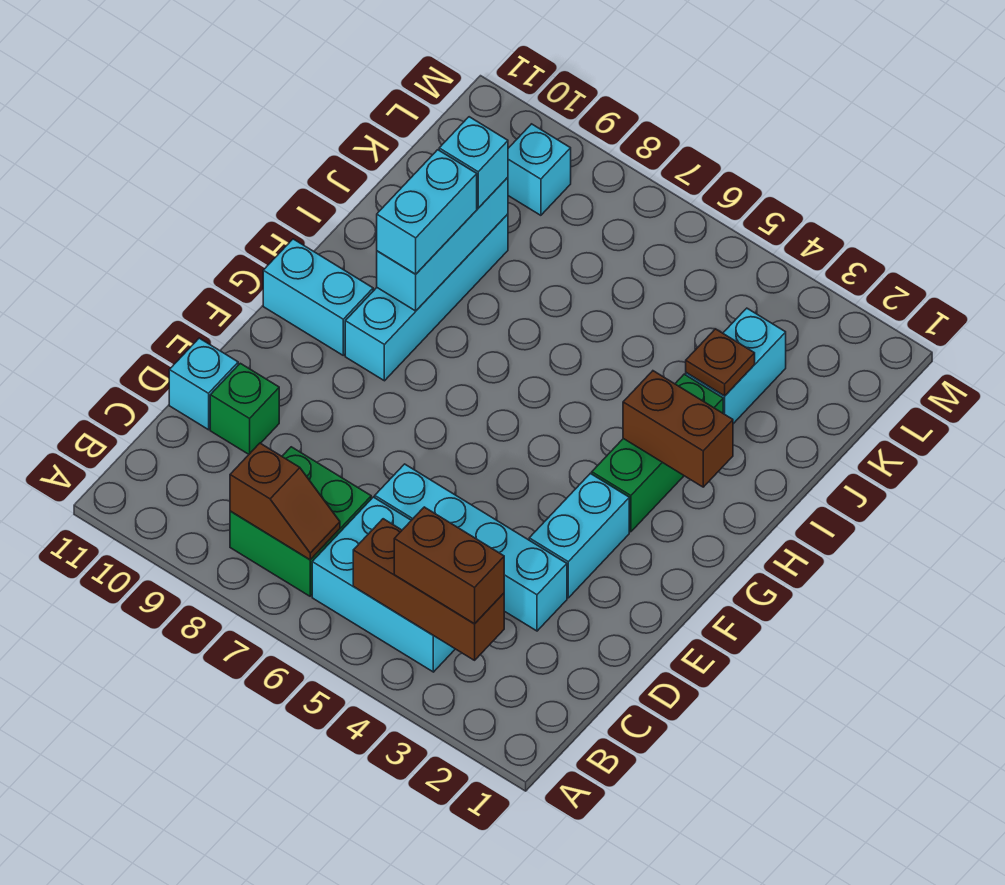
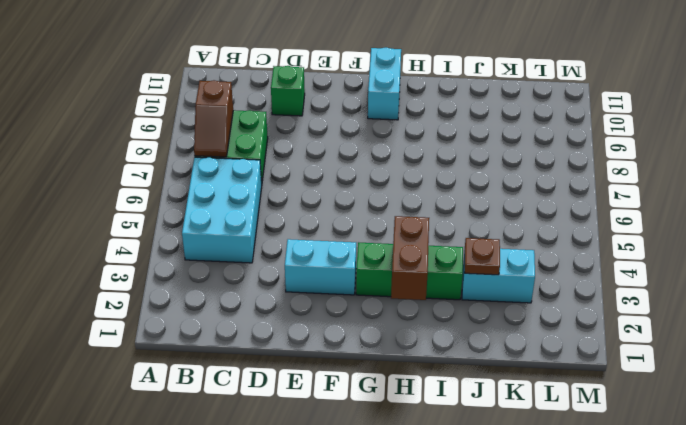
none -> cyan 1x4 brick [375,464,567,631]
none -> cyan 1x1 brick [169,338,238,430]
none -> cyan 1x4 brick [345,214,508,381]

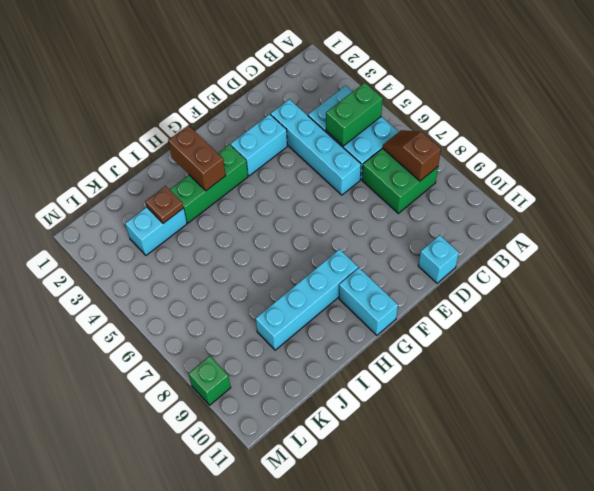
green 1x2 brick [326,83,383,146] -> brown 1x3 brick [353,519,504,660]
green 1x1 brick [188,356,231,405] -> green 1x1 brick moved to [210,363,279,454]
none -> cyan 1x1 brick [508,124,571,215]
none -> cyan 1x3 brick [377,177,508,311]
none -> brown 1x2 brick [394,507,504,624]

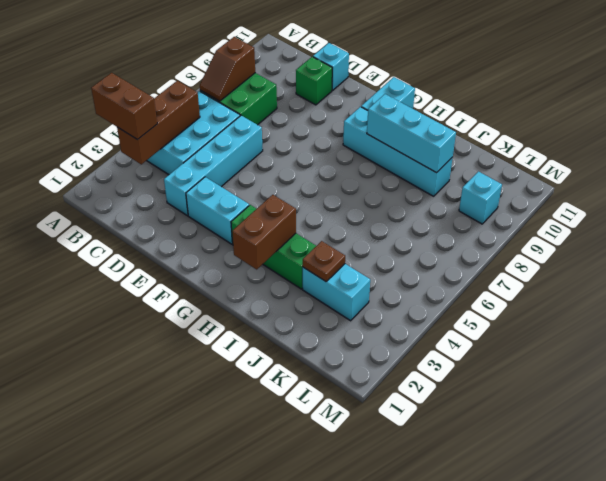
brown 1x2 brick [91,73,157,140] -> brown 1x2 brick turned to [394,507,504,624]
none -> cyan 1x2 brick [377,150,477,274]
none -> cyan 1x1 brick [439,117,508,208]

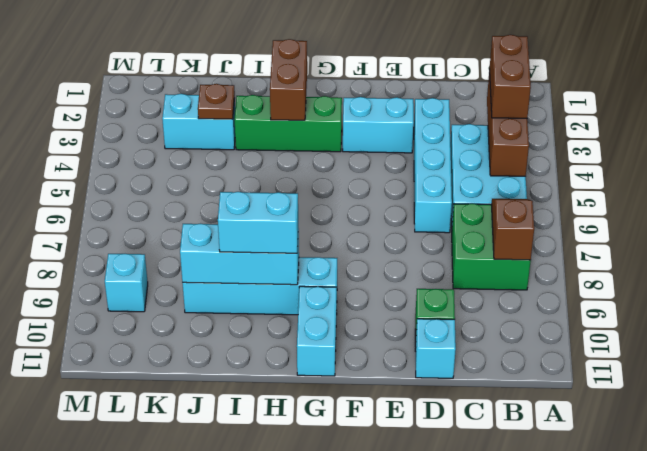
none -> cyan 1x1 brick [439,117,508,208]

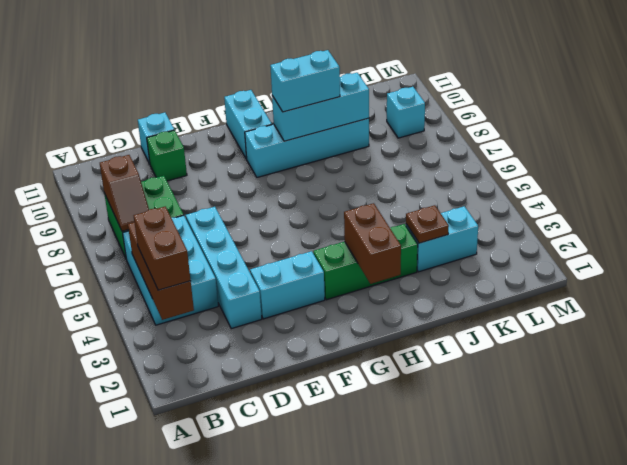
none -> cyan 1x1 brick [439,117,508,208]

